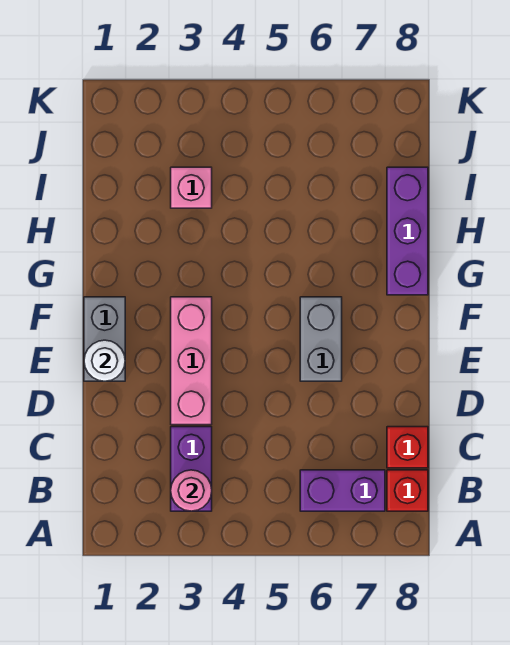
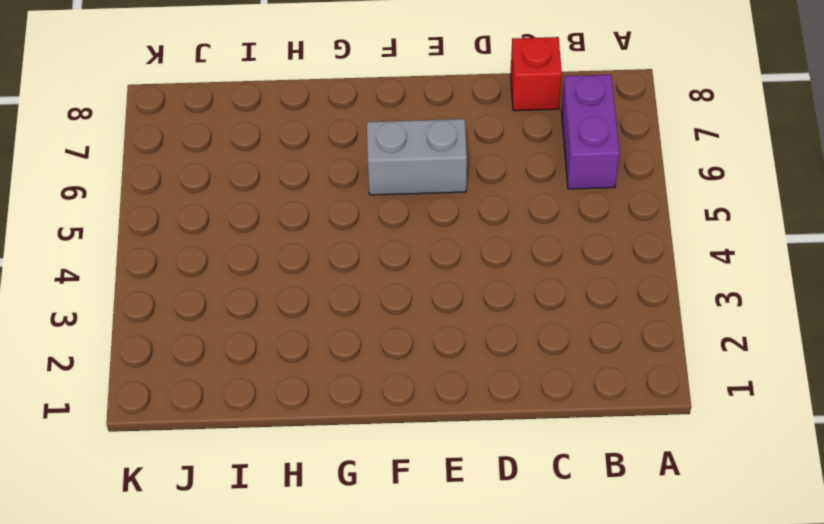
none -> purple 1x2 brick [171,427,212,511]
none -> red 1x1 brick [387,470,428,511]

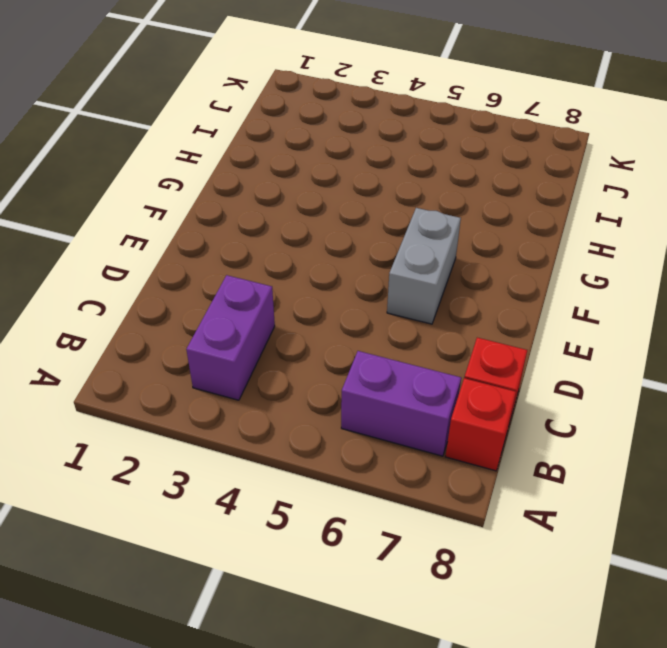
none -> pink 1x3 brick [171,297,212,425]
none -> grey 1x2 brick [84,297,125,381]

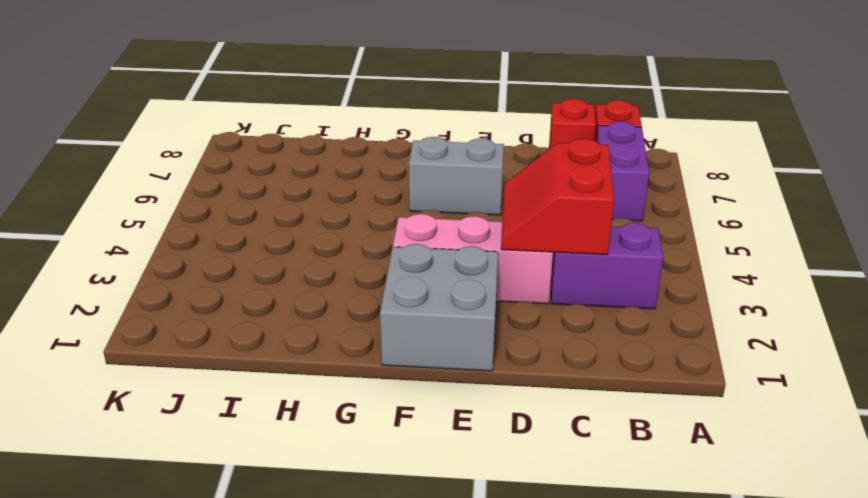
red 2x2 slope [501,139,614,255] -> none
grey 2x2 brick [380,244,498,371] -> grey 1x2 brick [84,297,125,381]
none -> purple 1x3 brick [387,167,428,295]
none -> pink 1x1 brick [171,167,212,208]

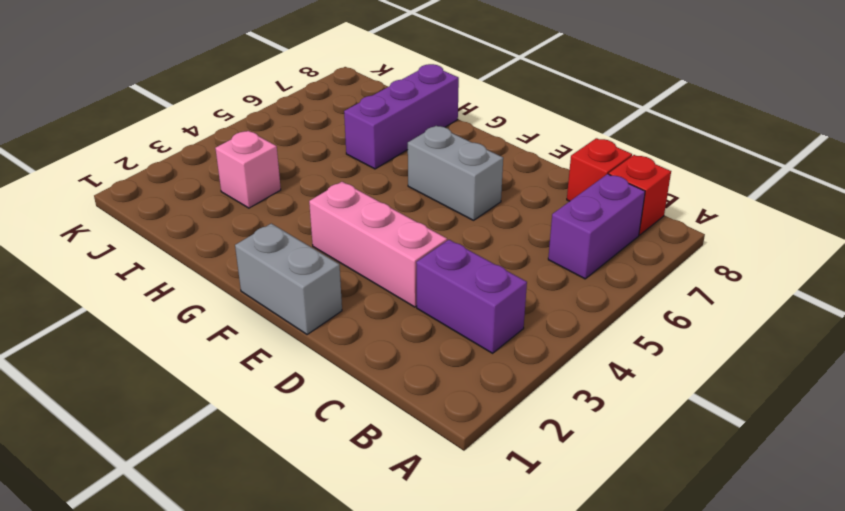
purple 1x3 brick [344,64,459,169] -> purple 1x3 brick turned to [387,167,428,295]
none -> pink 1x1 round brick [171,470,212,511]
none -> white 1x1 round brick [84,340,125,381]

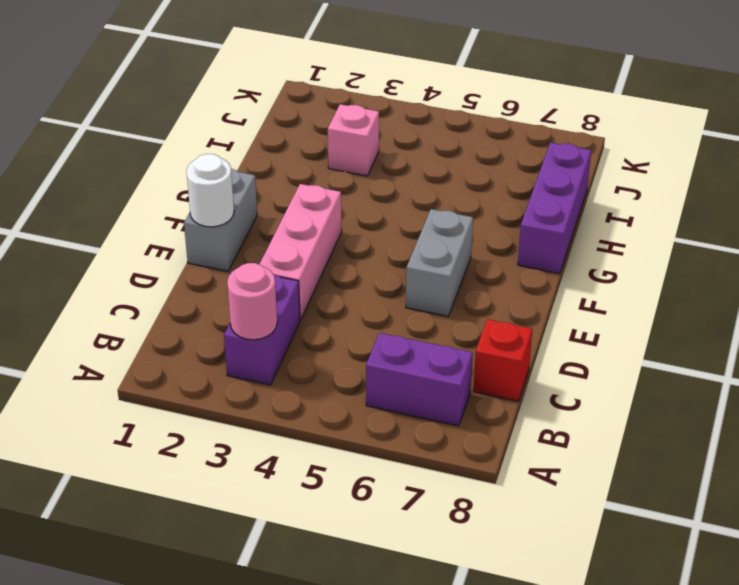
none -> red 1x1 brick [387,470,428,511]

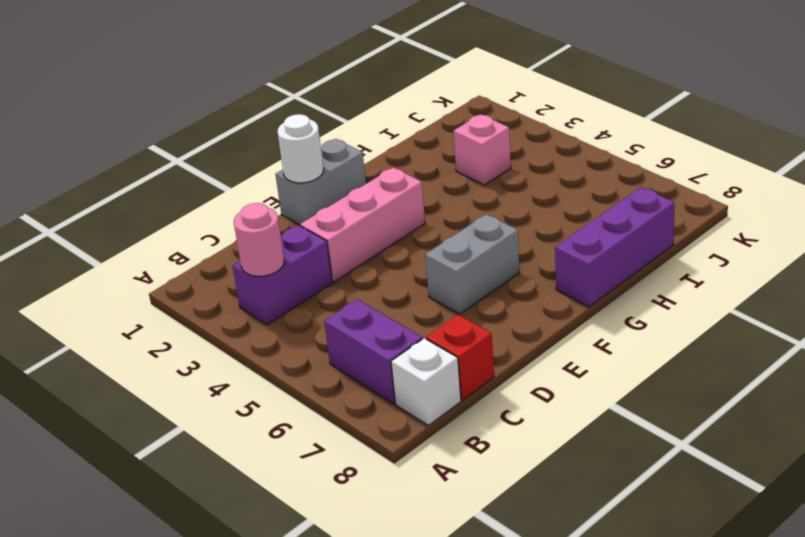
white 1x1 brick [391,338,461,425] -> red 1x1 brick [387,470,428,511]

